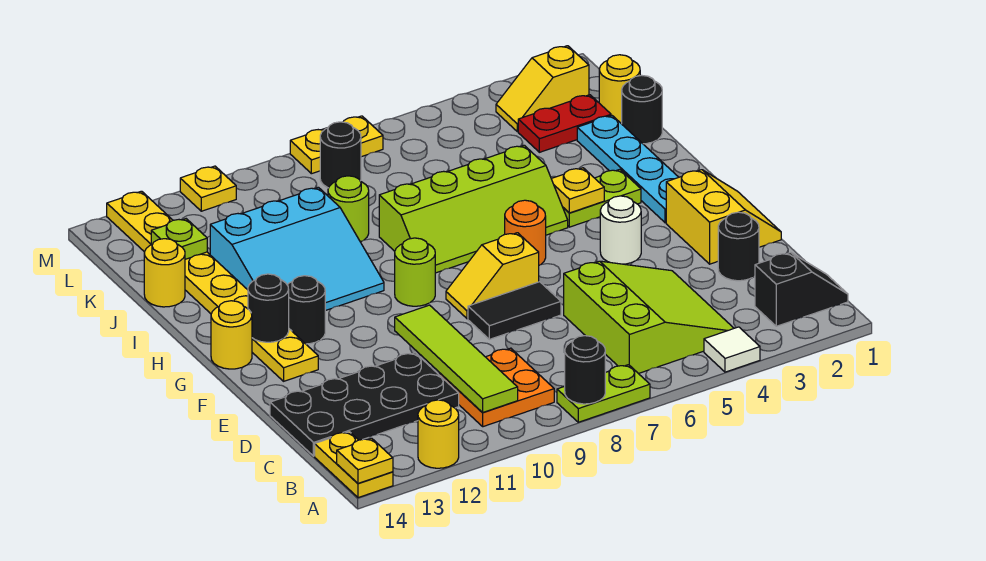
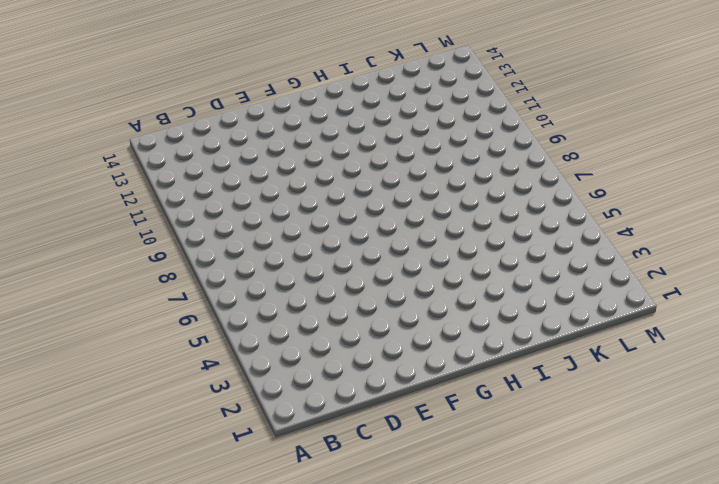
none -> white 1x1 tile [704,327,760,372]
none -> lime 1x2 plate [557,365,650,422]
none -> yellow 1x1 round brick [418,400,459,468]
none -> yellow 1x2 plate [315,432,393,498]

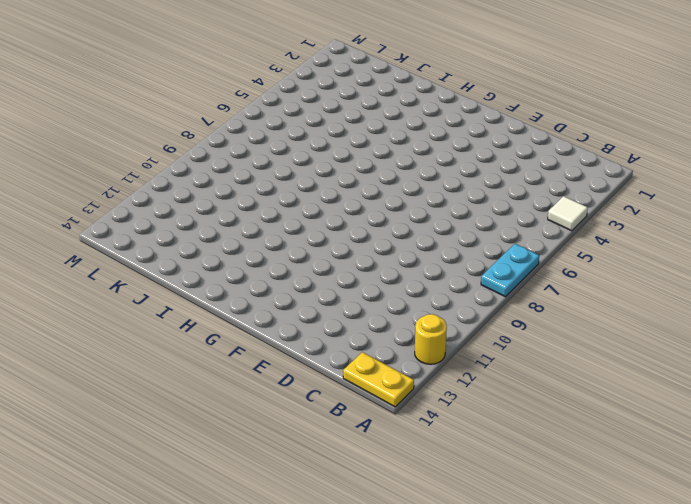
cyan 1x2 plate [481,244,539,297] -> lime 1x2 plate [557,365,650,422]
none -> black 1x2 slope [755,253,848,326]
none -> lime 3x3 slope [564,261,734,374]
none -> orange 2x2 plate [439,348,554,427]
none -> black 2x4 plate [270,353,459,456]

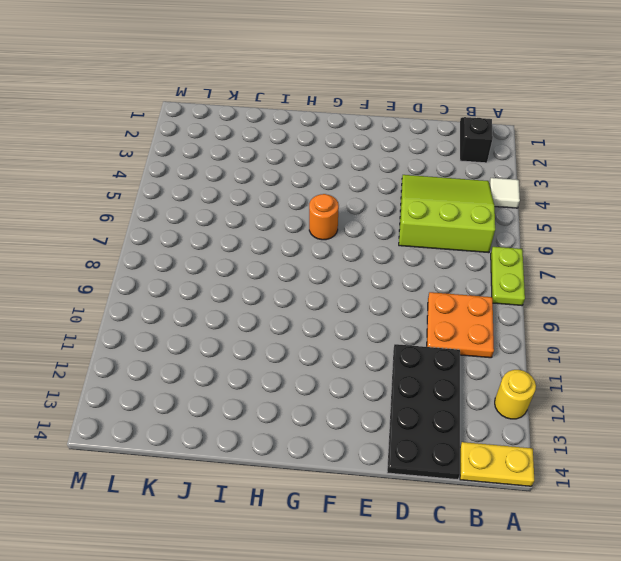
none -> black 1x1 round brick [718,212,759,281]
none -> yellow 2x2 slope [666,170,781,264]
none -> black 1x2 tile [468,282,561,339]
none -> white 1x1 round brick [600,196,641,264]

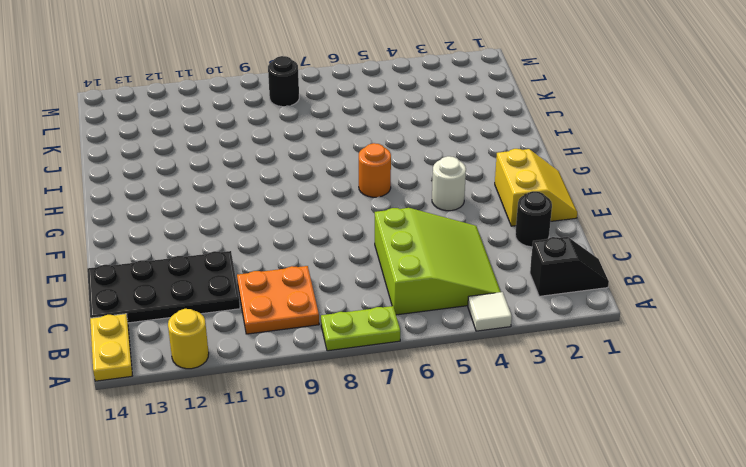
none -> black 1x2 tile [468,282,561,339]
none -> yellow 1x2 slope [446,233,539,319]
none -> yellow 1x8 plate [107,191,318,381]
none -> cyan 1x4 plate [577,116,679,223]

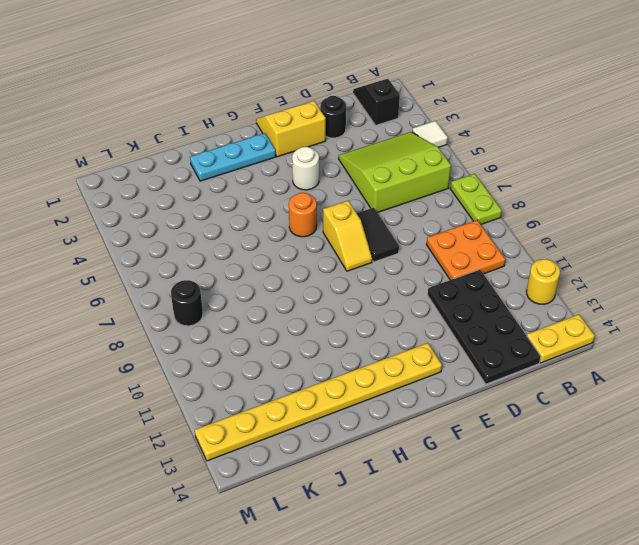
cyan 1x3 plate [190,133,276,181] -> cyan 1x4 plate [577,116,679,223]
none -> lime 1x1 round brick [395,238,435,306]
none -> black 1x1 round brick [288,276,325,344]
none -> yellow 1x1 round brick [211,301,252,369]
none -> lime 1x2 plate [563,169,641,227]

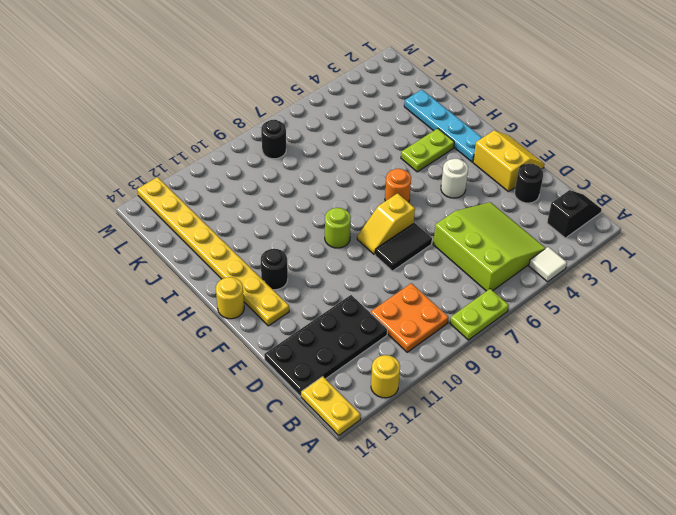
none -> lime 2x4 slope [379,145,568,273]
none -> cyan 3x3 slope [210,187,384,311]
none -> black 1x1 round brick [622,75,662,144]
none -> lime 1x1 round brick [328,176,369,242]

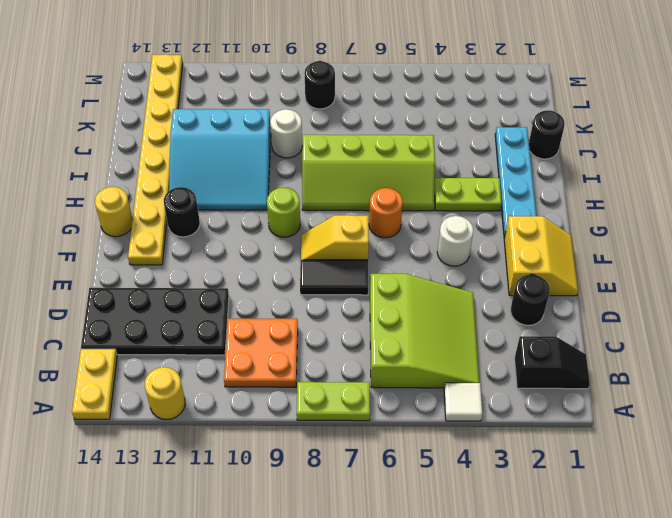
white 1x1 round brick [270,109,302,158] -> lime 1x1 round brick [328,176,369,242]
none -> yellow 1x1 round brick [144,239,185,307]
none -> yellow 1x1 round brick [599,55,640,123]
none -> red 1x2 plate [518,95,611,152]
none -> yellow 1x2 slope [496,46,589,132]

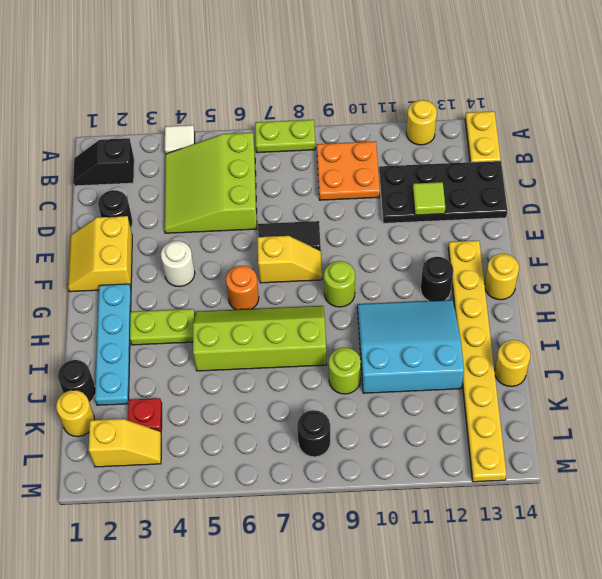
lime 1x1 tile [413,182,445,215] -> none
red 1x1 plate [128,398,162,431] -> red 1x2 plate [518,95,611,152]
none -> yellow 1x2 plate [290,116,383,174]
none -> yellow 1x1 plate [180,166,236,211]
none -> black 1x1 round brick [565,336,605,404]
none -> yellow 1x1 plate [337,438,393,484]

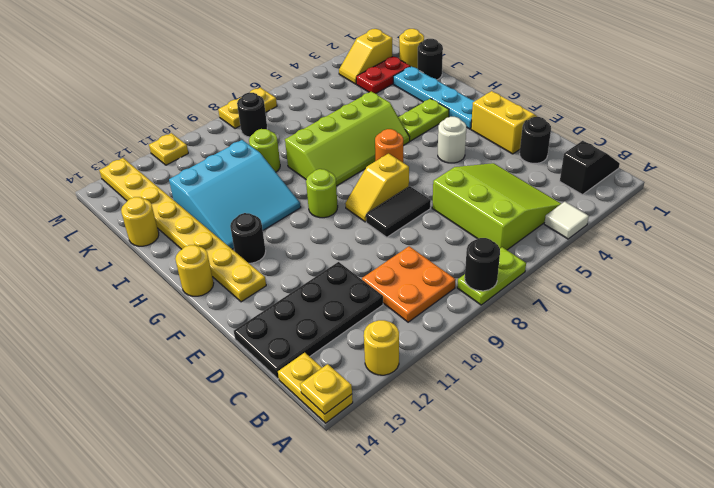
none -> lime 1x4 tile [395,305,518,413]
none -> black 1x1 round brick [248,274,289,342]
none -> yellow 1x1 plate [552,168,604,213]
none -> lime 1x1 plate [151,219,207,259]

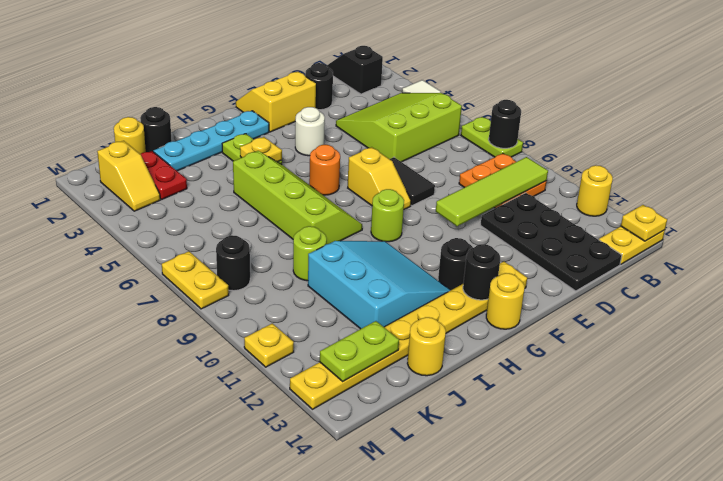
lime 1x2 plate [320,321,399,381] -> lime 1x1 plate [151,219,207,259]

